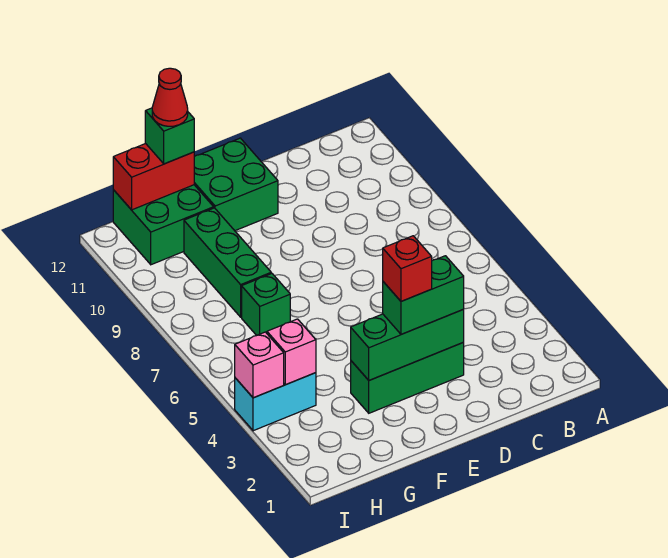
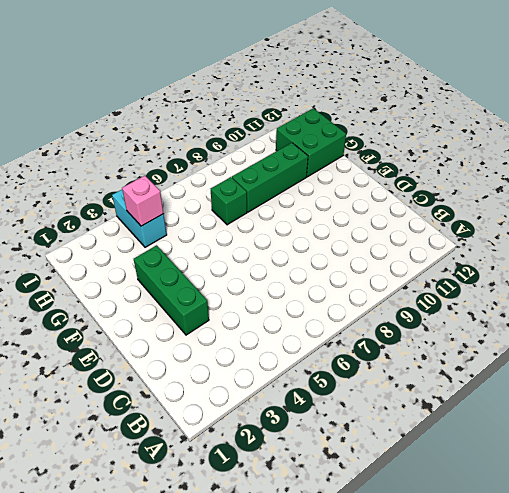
none -> green 2x2 brick [194,138,278,231]
none -> green 1x3 brick [351,309,464,380]
none -> red 1x2 brick [113,144,194,210]

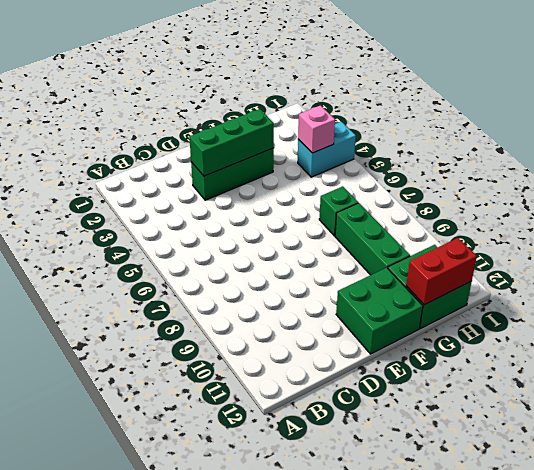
none -> pink 1x1 brick [235,332,284,398]
none -> green 1x2 brick [383,256,464,334]
none -> green 1x1 brick [145,108,194,164]

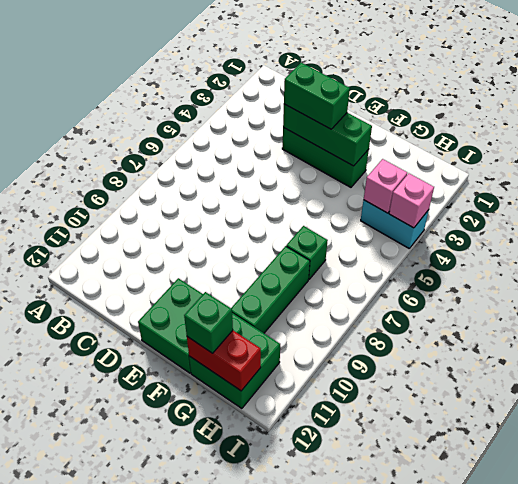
none -> red 1x1 brick [383,236,432,301]
none -> red 1x1 cone [152,68,188,126]

